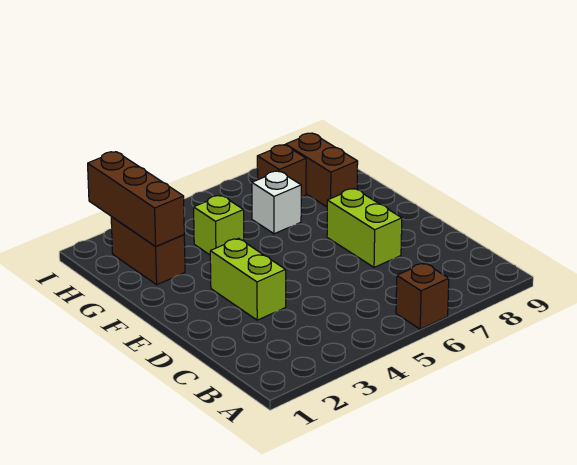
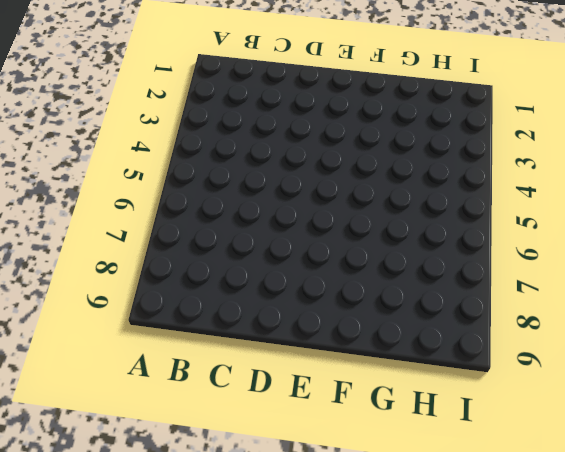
none -> brown 1x1 brick [396,263,449,329]
none -> lime 1x2 brick [210,238,286,320]

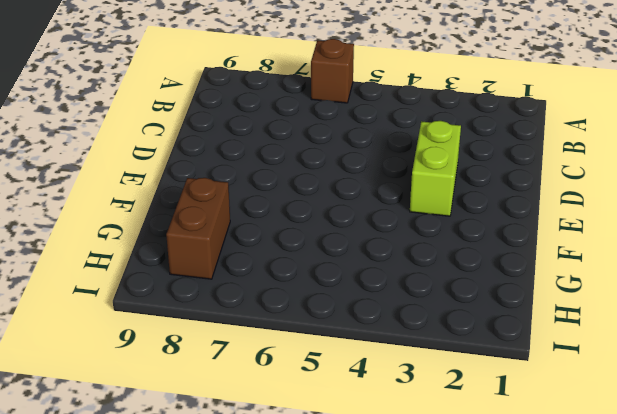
none -> lime 1x2 brick [327,188,402,267]
none -> brown 1x2 brick [111,217,185,285]

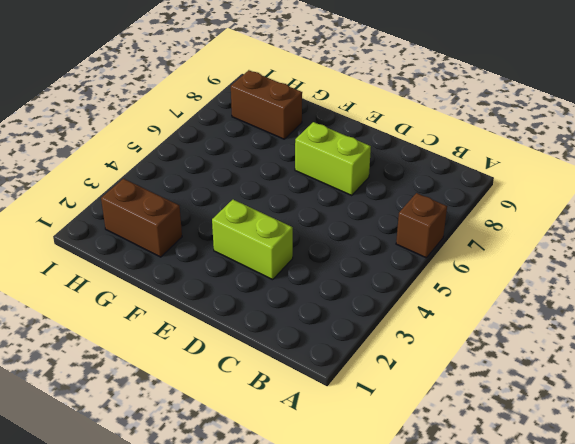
none -> lime 1x1 brick [194,195,244,255]
none -> white 1x1 brick [252,171,301,234]

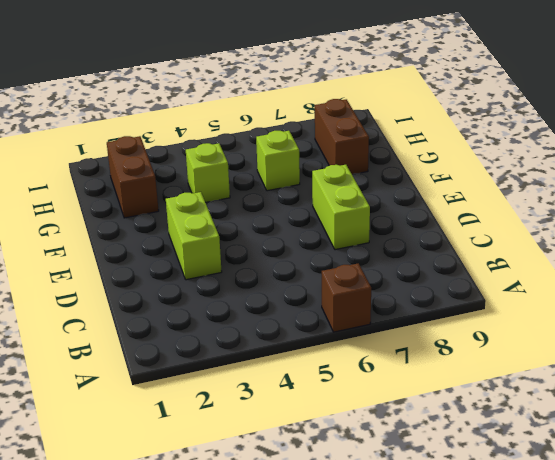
lime 1x1 brick [256,131,300,191] -> white 1x1 brick [252,171,301,234]
none -> brown 1x1 brick [257,145,306,197]
none -> brown 1x3 brick [88,152,184,246]

